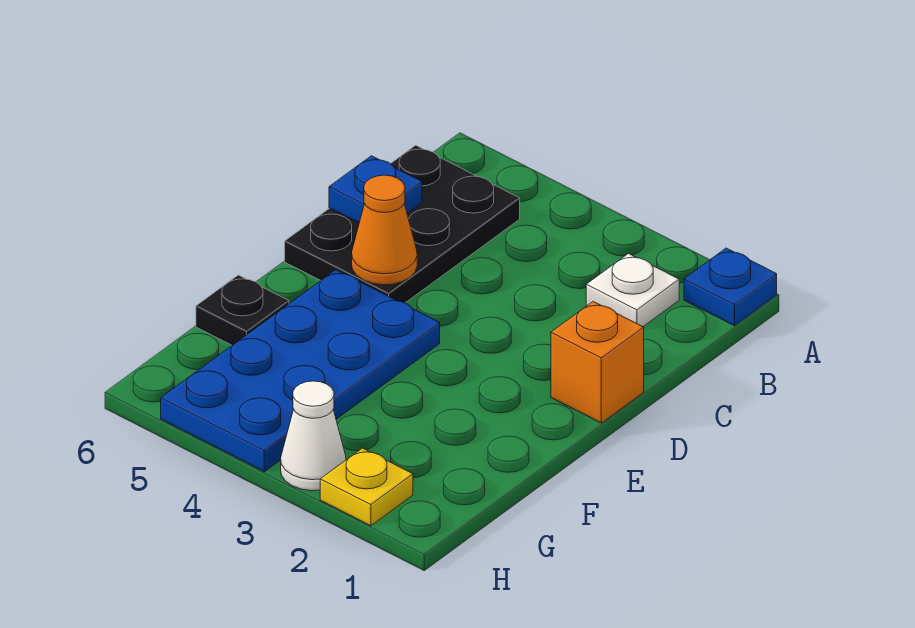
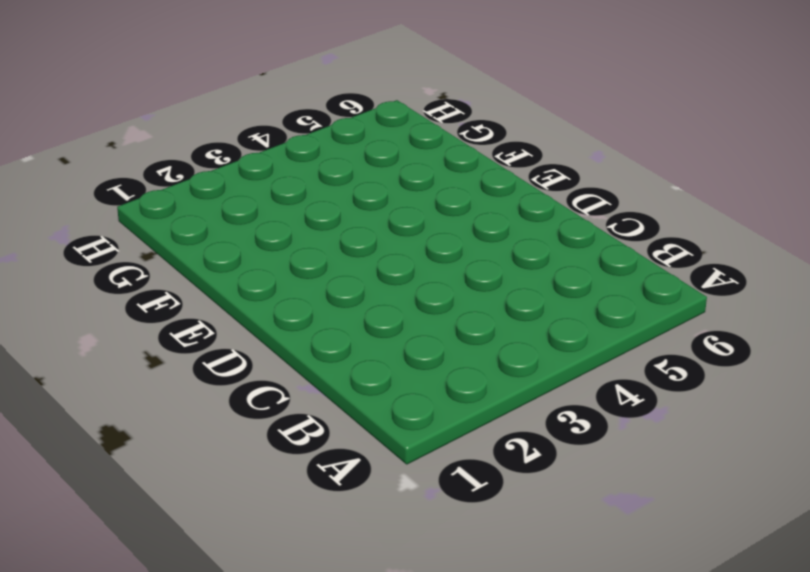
none -> blue 1x1 plate [684,248,777,326]
none -> white 1x1 plate [586,254,679,327]

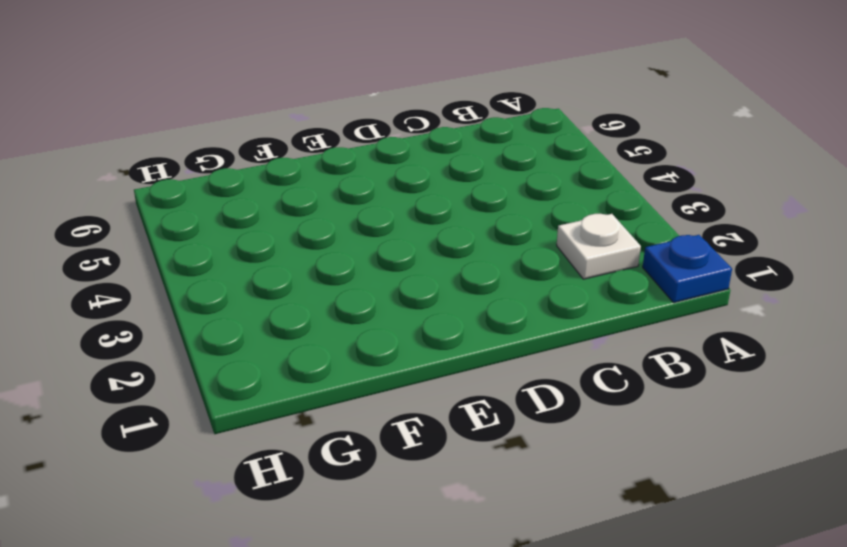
none -> black 2x3 plate [285,145,520,303]
none -> orange 1x1 brick [551,302,644,423]

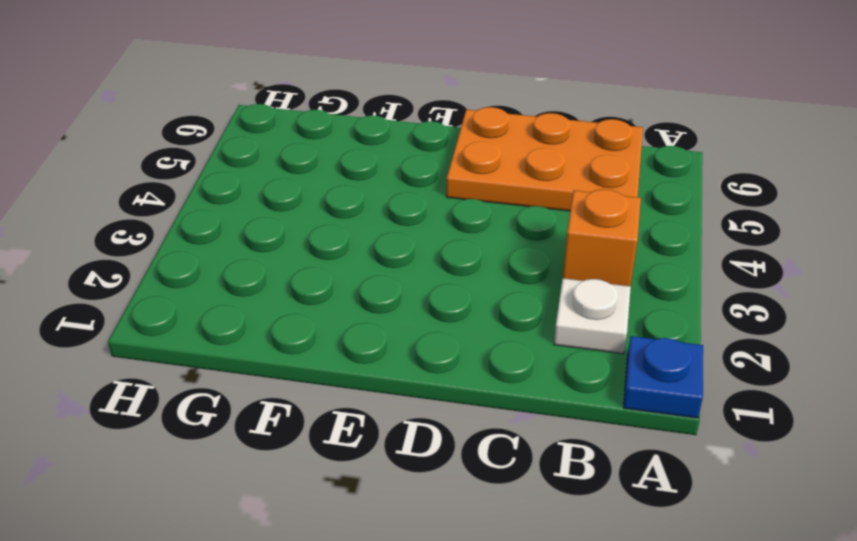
orange 1x1 brick [563,189,641,286] -> orange 1x1 brick moved to [551,302,644,423]
orange 2x3 plate [446,107,643,211] -> black 2x3 plate [285,145,520,303]
none -> blue 2x4 plate [161,270,440,472]
none -> black 1x1 plate [196,275,289,345]

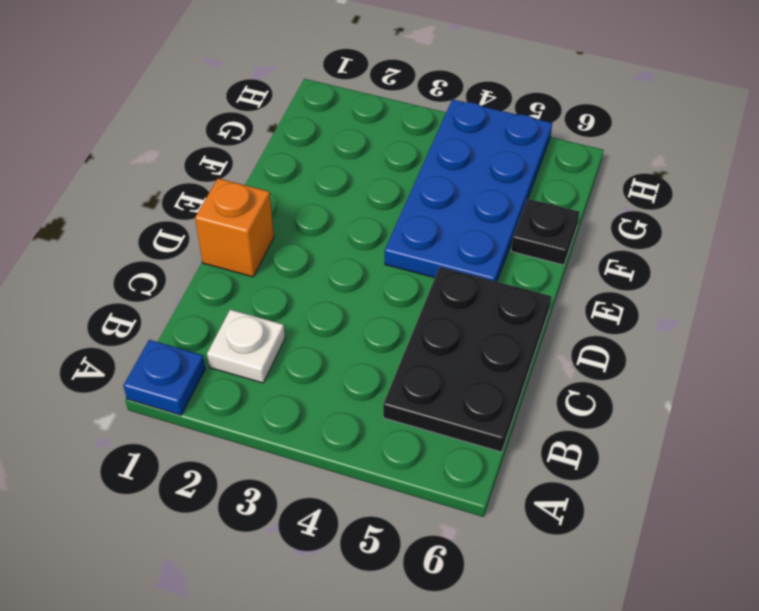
none -> yellow 1x1 plate [320,448,413,526]
none -> white 1x1 cone [281,381,346,491]

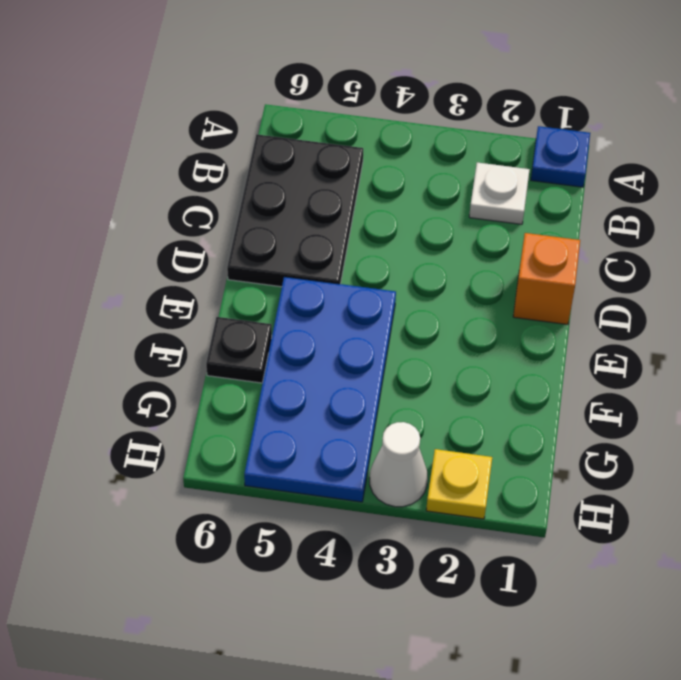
none -> blue 1x1 plate [329,156,422,223]
none -> orange 1x1 cone [352,175,417,285]

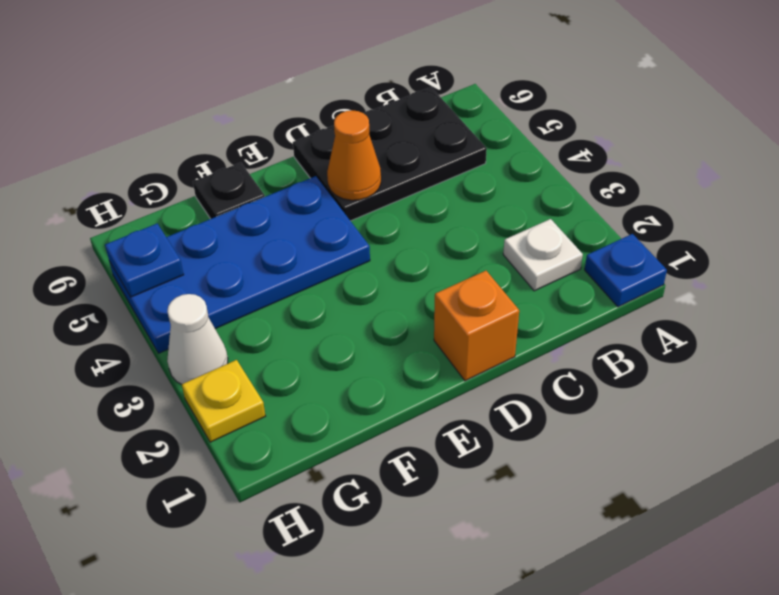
blue 1x1 plate [105,224,184,297] -> blue 1x1 plate moved to [329,156,422,223]

